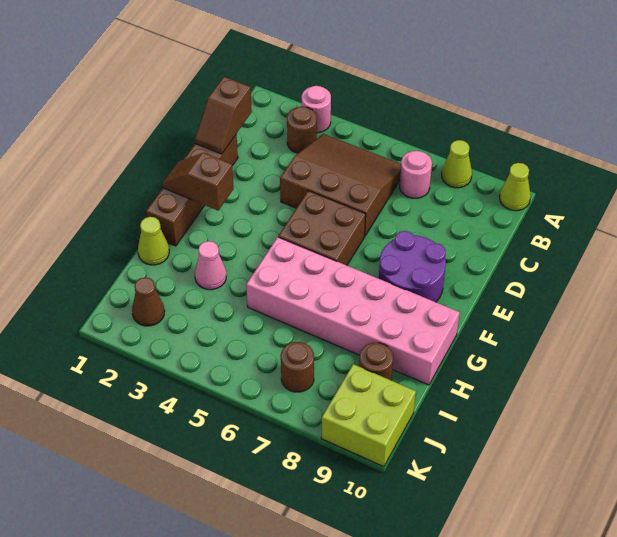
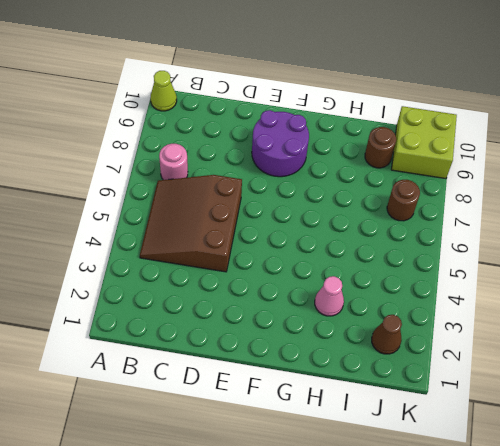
none -> pink 1x1 round brick [302,86,331,133]
none -> lime 1x1 cone [442,140,472,188]
none -> brown 1x1 round brick [287,106,317,153]

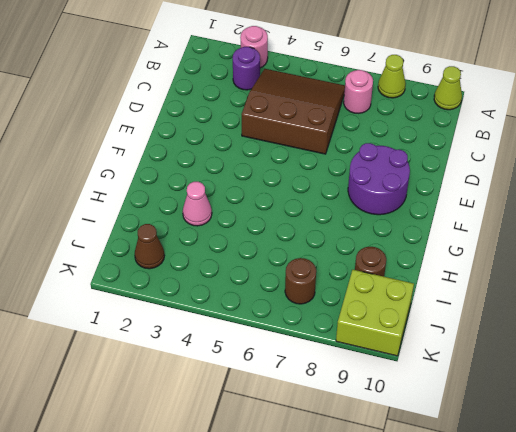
purple 1x1 round brick [233,47,260,90] -> brown 1x1 round brick [287,106,317,153]
none -> brown 1x4 brick [146,134,238,246]
none -> brown 2x2 brick [278,191,366,265]
none -> pink 2x6 brick [246,237,460,385]

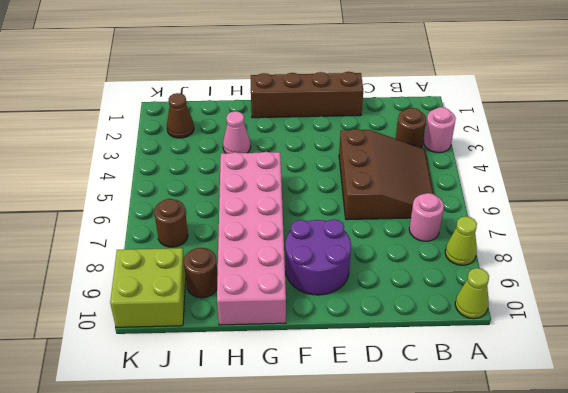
none -> brown 2x2 brick [278,191,366,265]
none -> lime 1x1 cone [138,217,169,265]
none -> brown 1x2 slope [195,77,252,154]

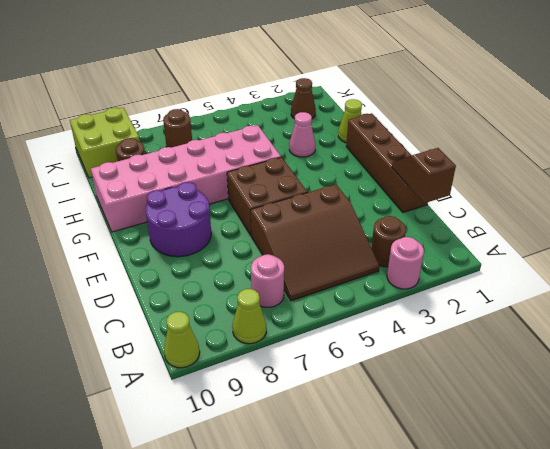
none -> brown 1x2 slope [162,153,234,210]

